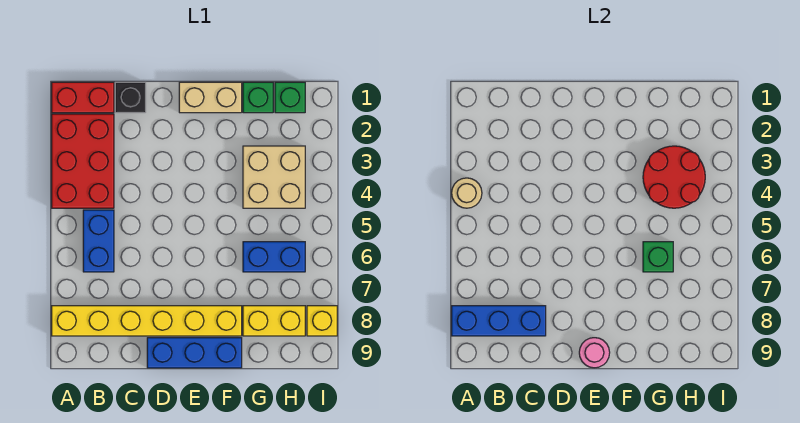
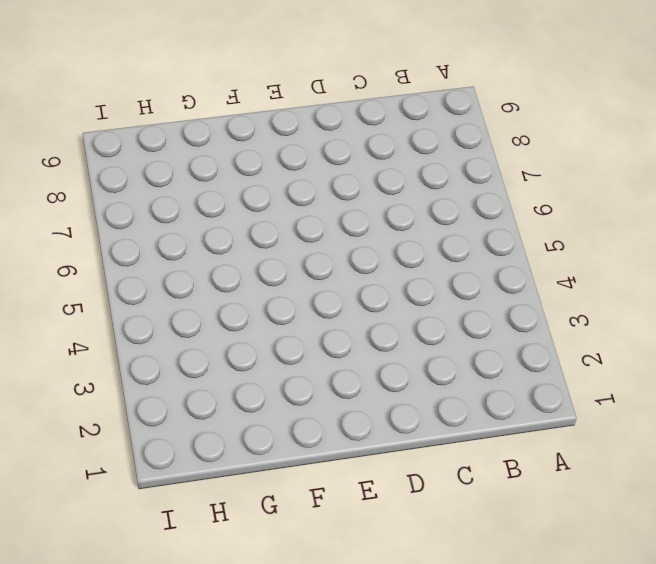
none -> red 1x2 brick [52,82,114,113]
none -> red 2x3 brick [52,114,114,208]
none -> yellow 1x6 brick [52,306,242,336]

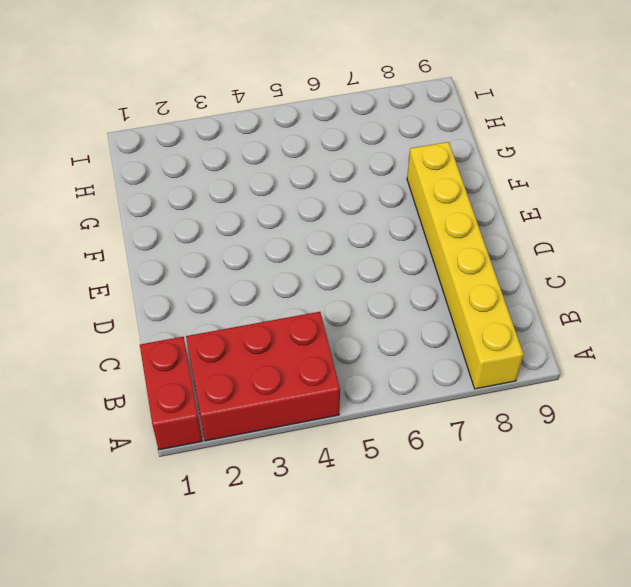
none -> blue 1x2 brick [83,210,114,272]
none -> black 1x1 brick [115,82,146,113]
none -> blue 1x3 brick [147,338,242,368]

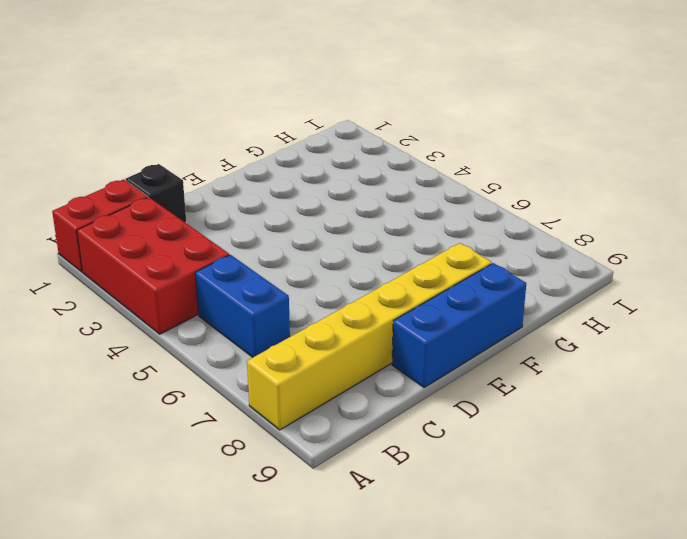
none -> tan 1x2 brick [179,82,242,113]
none -> green 1x1 brick [243,82,273,113]
none -> tan 2x2 brick [243,146,305,208]

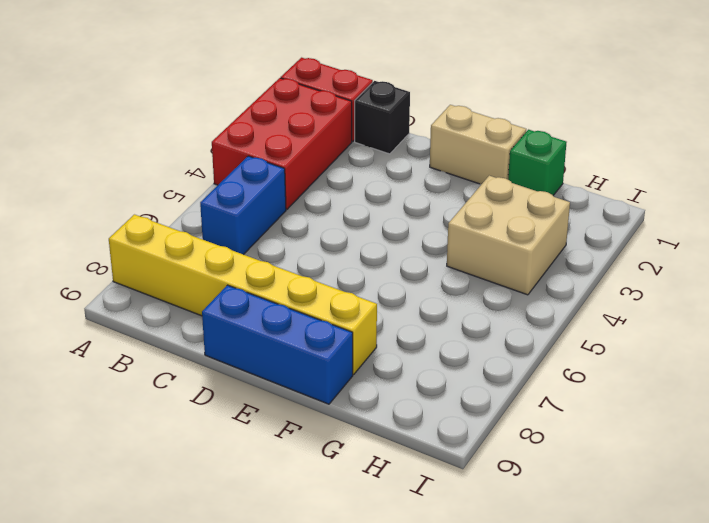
none -> blue 1x2 brick [243,242,305,272]
none -> yellow 1x2 brick [243,306,305,336]
none -> green 1x1 brick [275,82,305,113]

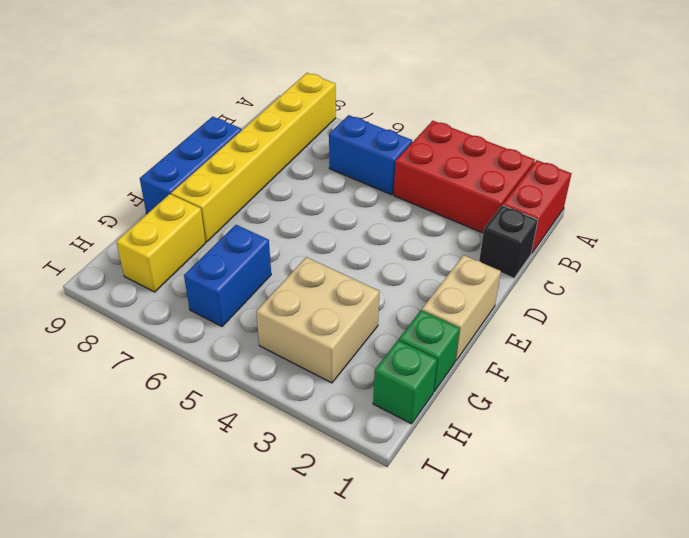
none -> yellow 1x1 brick [307,306,337,336]
none -> tan 1x1 round brick [452,178,482,208]
none -> blue 1x3 brick [452,306,546,336]

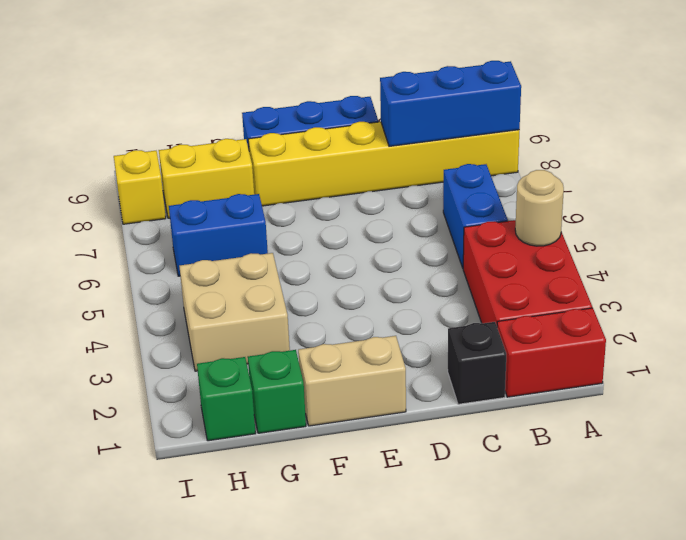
none -> pink 1x1 round brick [579,338,610,368]
none -> red 2x2 round brick [643,146,705,208]
none -> green 1x1 brick [643,242,673,272]

